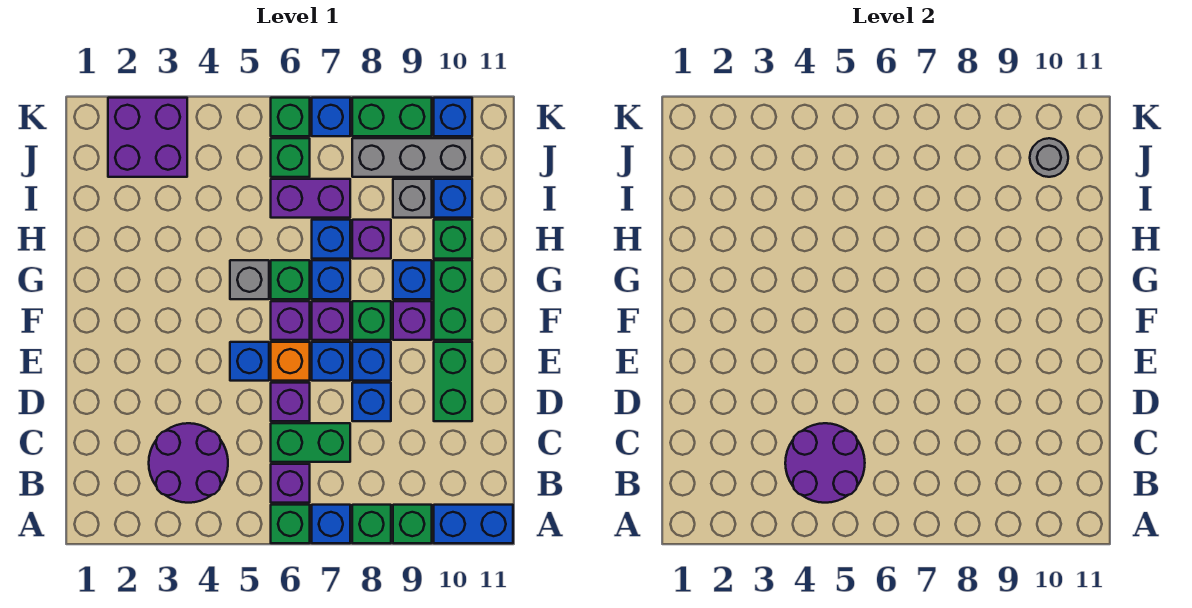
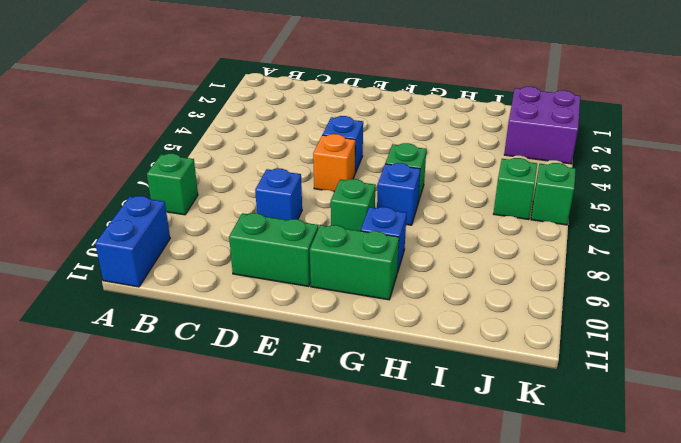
none -> green 1x1 brick [271,505,310,543]
none -> blue 1x1 brick [312,505,350,543]
none -> green 1x1 brick [393,505,432,543]
none -> purple 2x2 round brick [149,423,228,503]

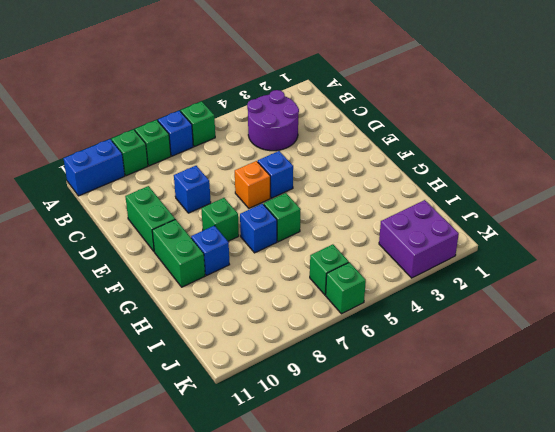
none -> purple 1x1 brick [271,464,310,503]
none -> green 1x2 brick [271,423,350,462]
none -> purple 1x1 brick [271,383,310,421]
none -> blue 1x1 brick [312,342,350,381]

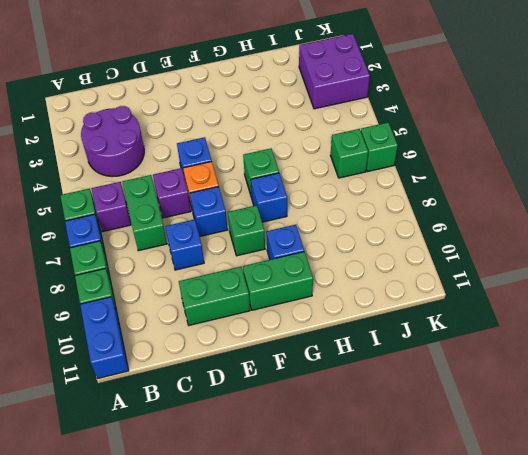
none -> blue 1x1 brick [352,342,391,381]
none -> purple 1x1 brick [271,301,310,340]
none -> purple 1x1 brick [312,301,350,340]
none -> purple 1x1 brick [393,301,432,340]

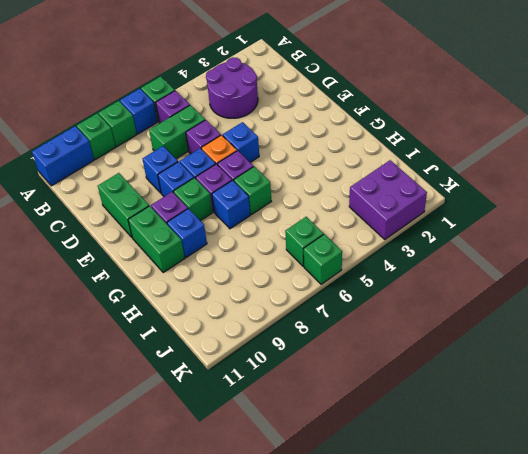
none -> grey 1x1 brick [230,260,269,299]
none -> blue 1x1 brick [312,220,350,259]
none -> purple 1x1 brick [352,220,391,259]
none -> green 1x1 brick [434,220,472,259]

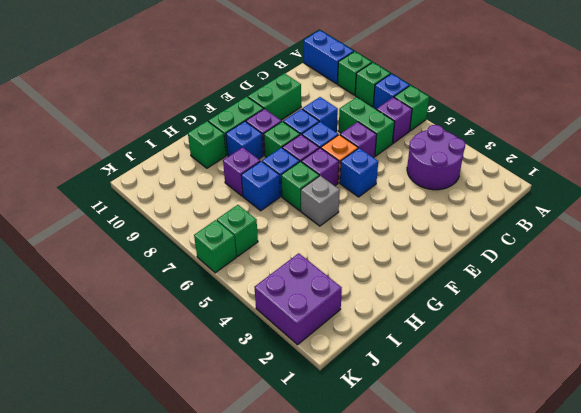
none -> purple 1x2 brick [271,179,350,218]
none -> grey 1x1 brick [393,179,432,218]
none -> blue 1x1 brick [434,179,472,218]
none -> grey 1x3 brick [352,138,472,177]

